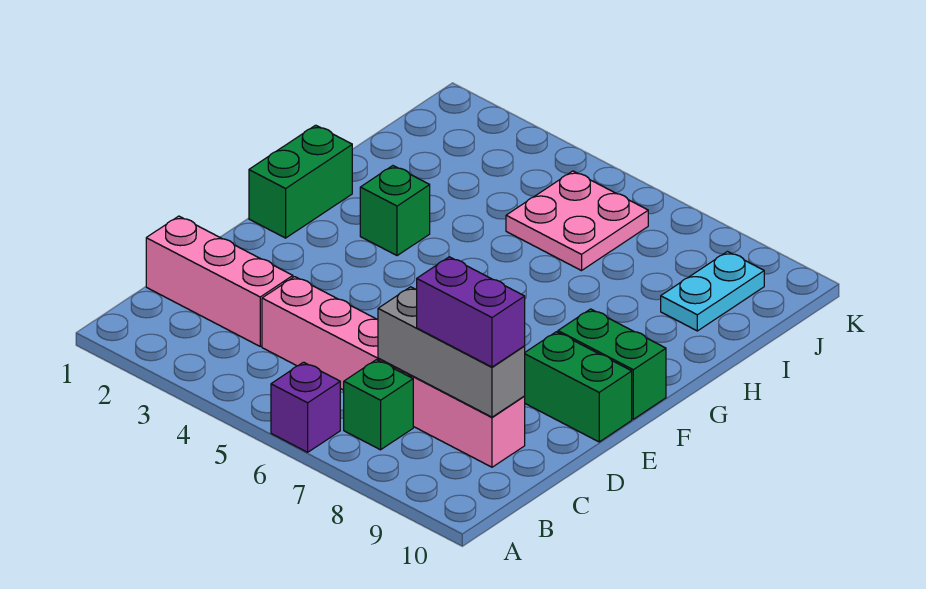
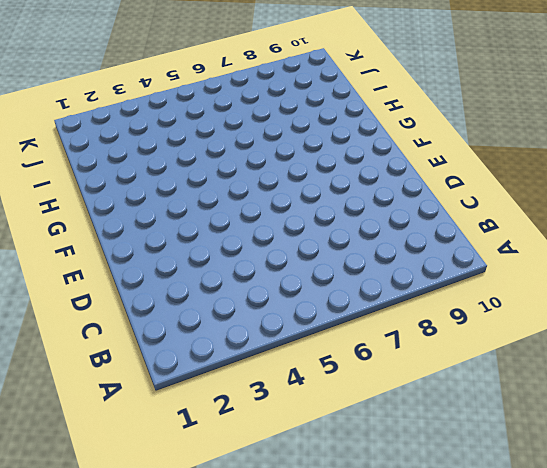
none -> purple 1x1 brick [271,362,340,452]
none -> green 1x1 brick [344,360,413,450]
none -> pink 1x3 brick [146,216,293,346]

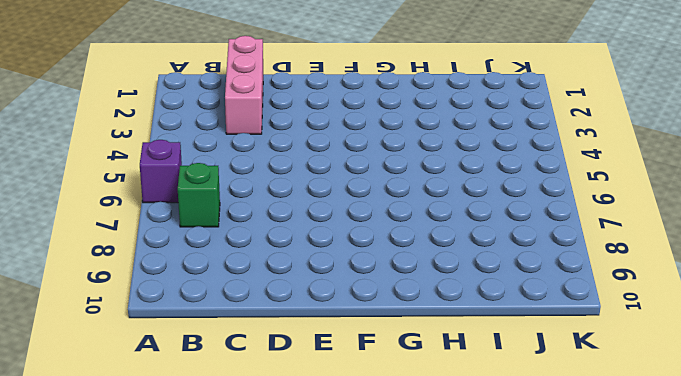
none -> pink 1x6 brick [262,277,525,467]
none -> green 1x2 brick [525,332,632,442]
none -> green 1x2 brick [249,125,352,238]

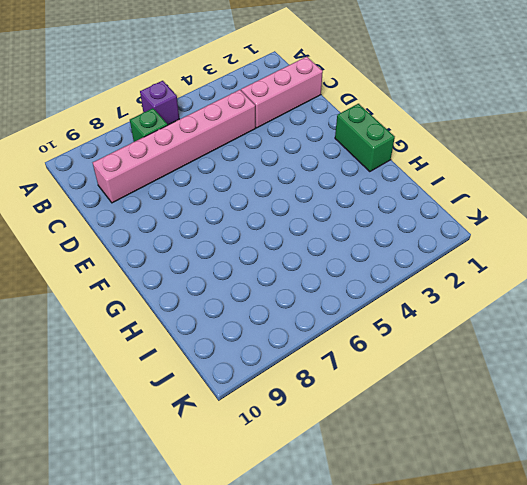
none -> green 1x2 brick [525,332,632,442]
none -> green 1x2 brick [558,309,666,419]
none -> green 1x1 brick [360,166,430,256]

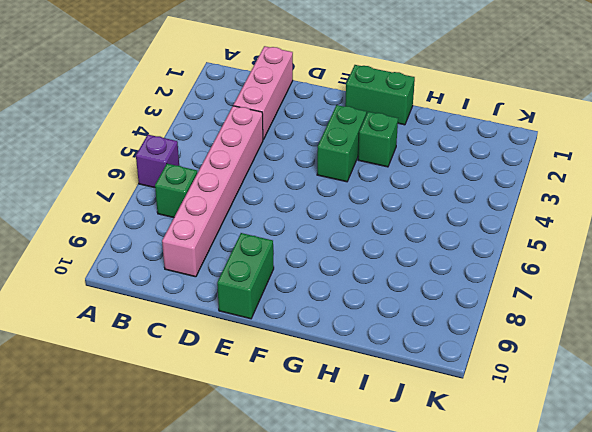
green 1x2 brick [317,105,366,182] -> green 1x2 brick moved to [558,309,666,419]
none -> pink 2x2 plate [506,171,648,271]
none -> cyan 1x2 plate [661,252,764,331]
none -> grey 1x3 brick [378,287,525,417]

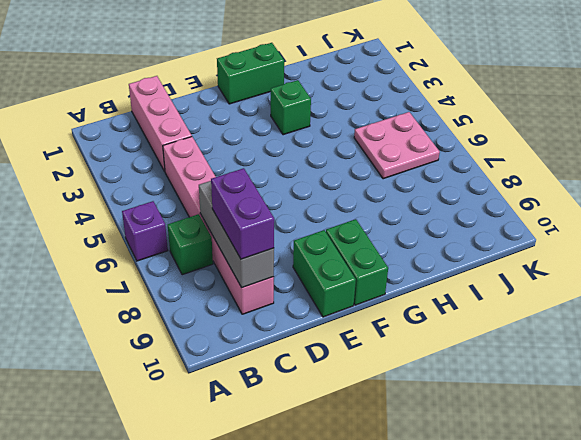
none -> cyan 1x2 plate [661,252,764,331]

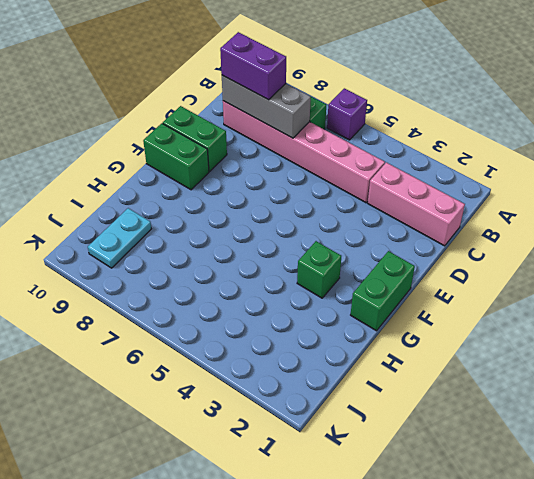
none -> pink 2x2 plate [506,171,648,271]

